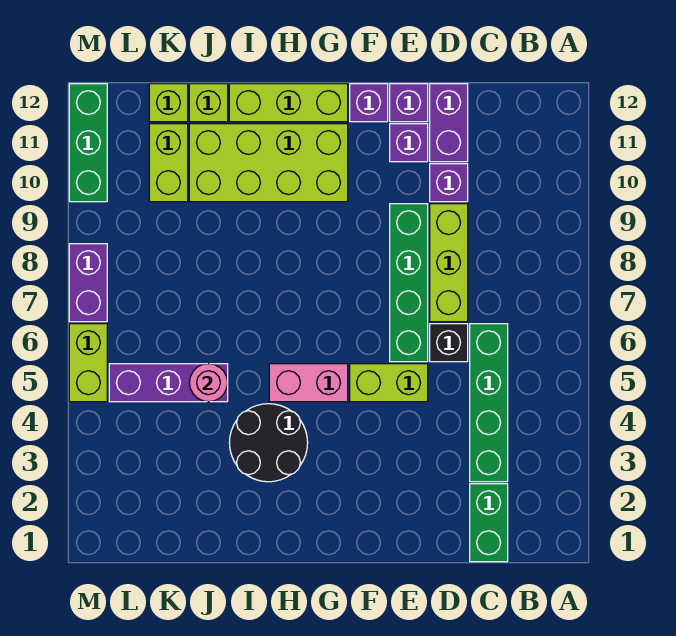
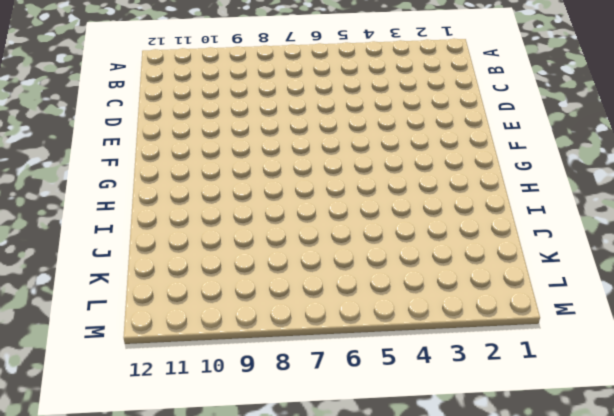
none -> green 1x2 brick [470,484,508,562]
none -> green 1x4 brick [470,324,508,482]
none -> black 1x1 brick [430,324,468,362]

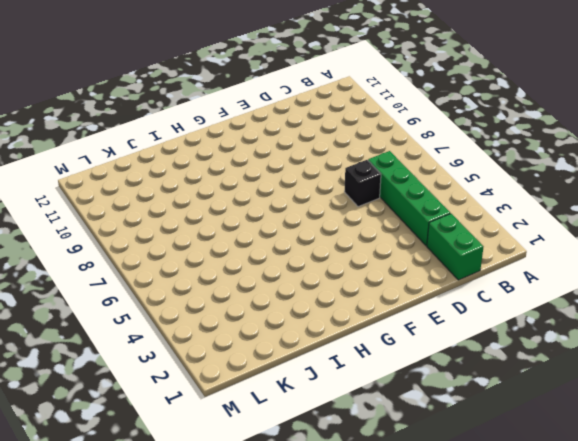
none -> lime 1x3 brick [430,204,468,322]
none -> purple 1x1 brick [430,164,468,202]
none -> purple 1x2 brick [430,84,468,162]

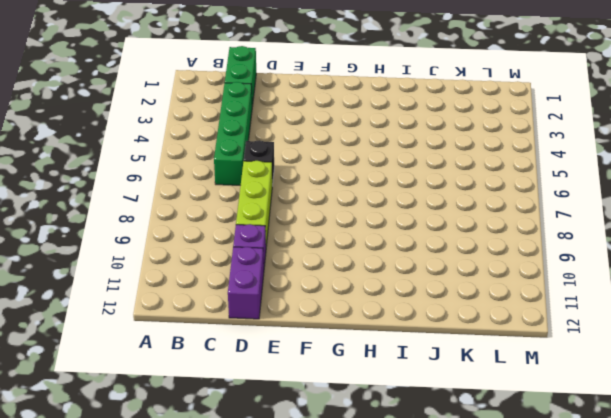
none -> lime 1x2 brick [350,364,428,402]
none -> green 1x4 brick [390,204,428,362]
none -> purple 1x1 brick [390,124,428,162]

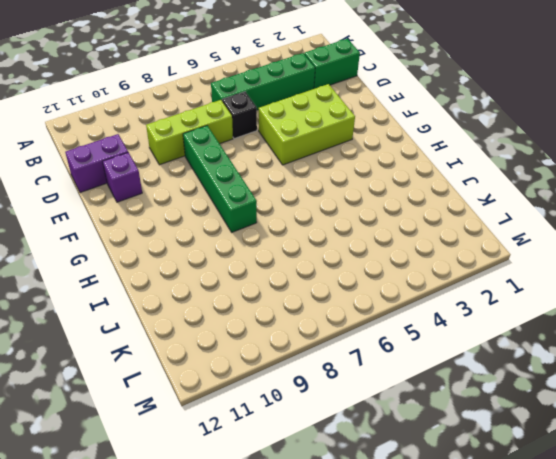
lime 2x3 brick [259,84,355,165] -> lime 1x2 brick [350,364,428,402]
green 1x4 brick [183,126,257,232] -> green 1x4 brick turned to [390,204,428,362]
none -> purple 1x1 brick [430,164,468,202]
none -> purple 1x1 brick [390,84,428,122]
none -> purple 1x1 brick [350,84,388,122]

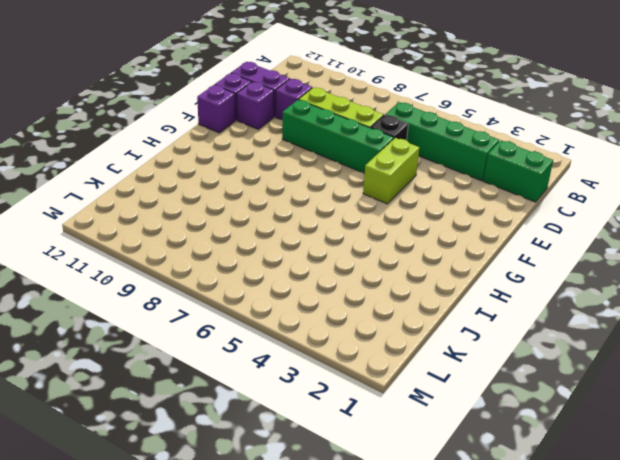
none -> pink 1x2 brick [269,364,348,402]
none -> lime 2x4 brick [189,124,348,202]
none -> lime 1x3 brick [229,84,348,122]

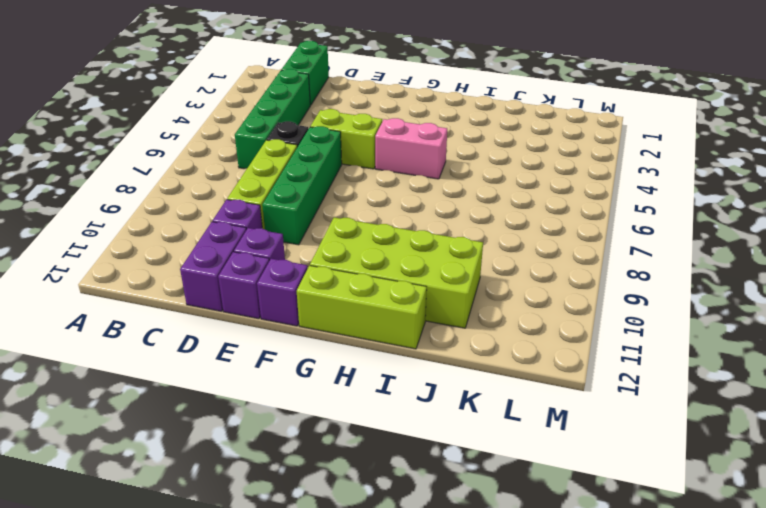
none -> black 2x2 round brick [229,404,308,482]
none -> purple 1x3 brick [109,364,228,402]
none -> lime 1x1 brick [189,84,228,122]

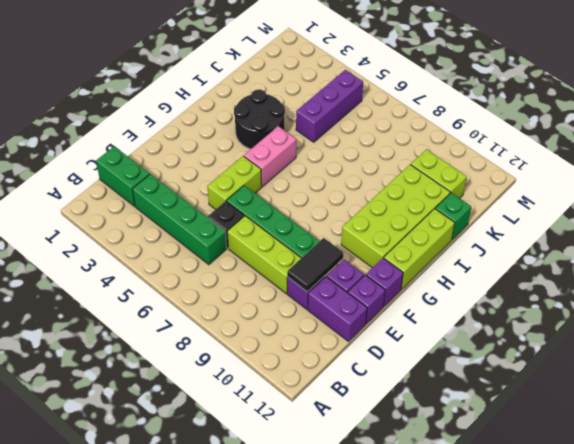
black 1x2 tile [287,238,343,292] -> none
green 1x1 brick [435,193,471,239] -> lime 1x1 brick [189,84,228,122]
none -> lime 1x1 brick [149,84,188,122]
none -> lime 1x2 brick [69,324,107,402]
none -> purple 1x2 brick [69,244,107,322]

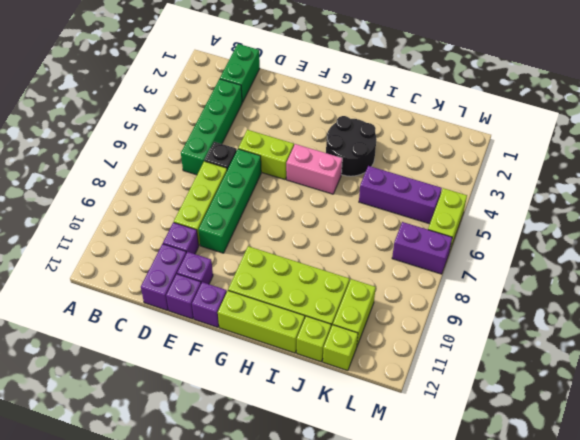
purple 1x2 brick [392,222,452,274] -> purple 1x2 brick turned to [69,244,107,322]
none -> green 1x3 brick [69,84,107,202]
none -> pink 1x1 round brick [189,364,228,402]

